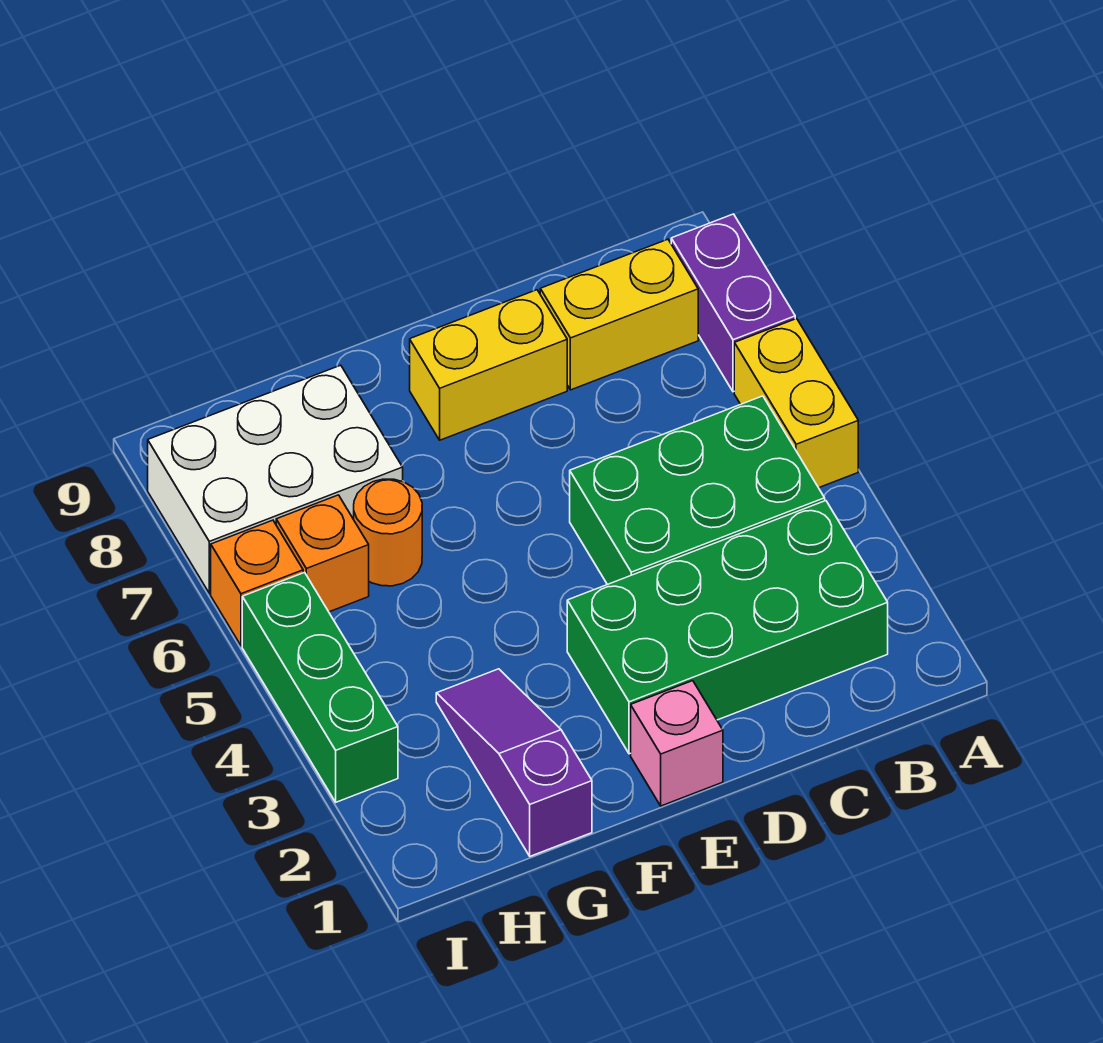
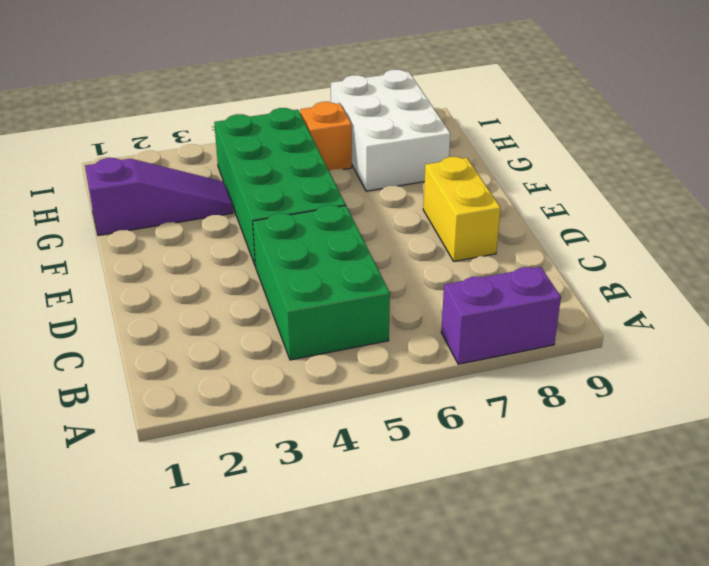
green 2x4 brick [214,108,346,265] -> green 2x4 brick moved to [567,501,888,754]
none -> yellow 1x2 brick [734,319,858,488]
none -> yellow 1x2 brick [540,239,698,390]
none -> pink 1x1 brick [631,681,723,806]

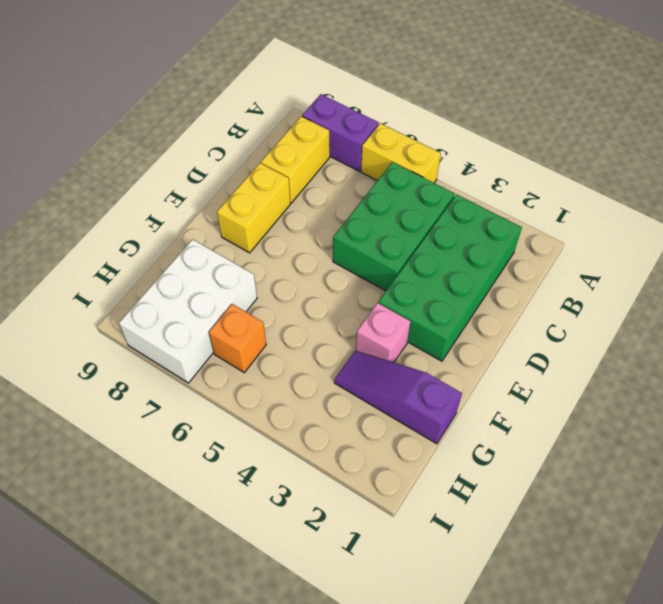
pink 1x1 brick [356,303,410,363] -> pink 1x1 brick moved to [631,681,723,806]
none -> orange 1x1 round brick [354,479,422,586]
none -> green 1x3 brick [242,573,398,802]
none -> orange 1x1 brick [211,520,303,646]

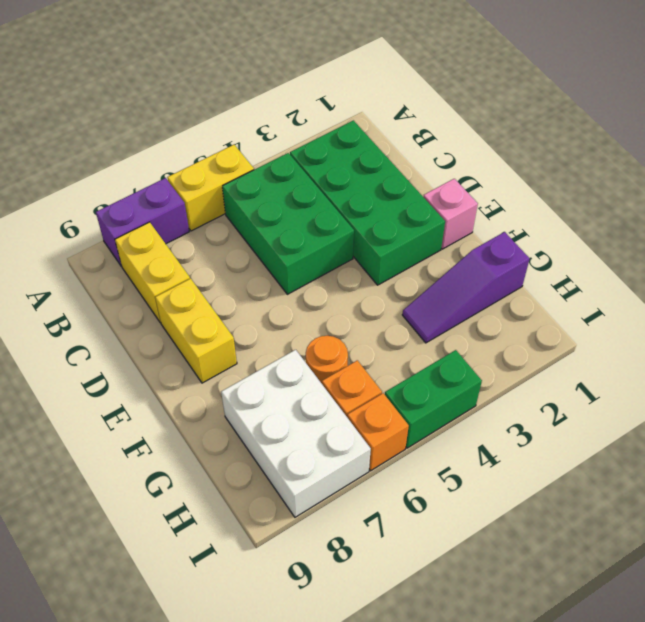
green 1x2 brick [385,350,482,448] -> green 1x3 brick [242,573,398,802]

